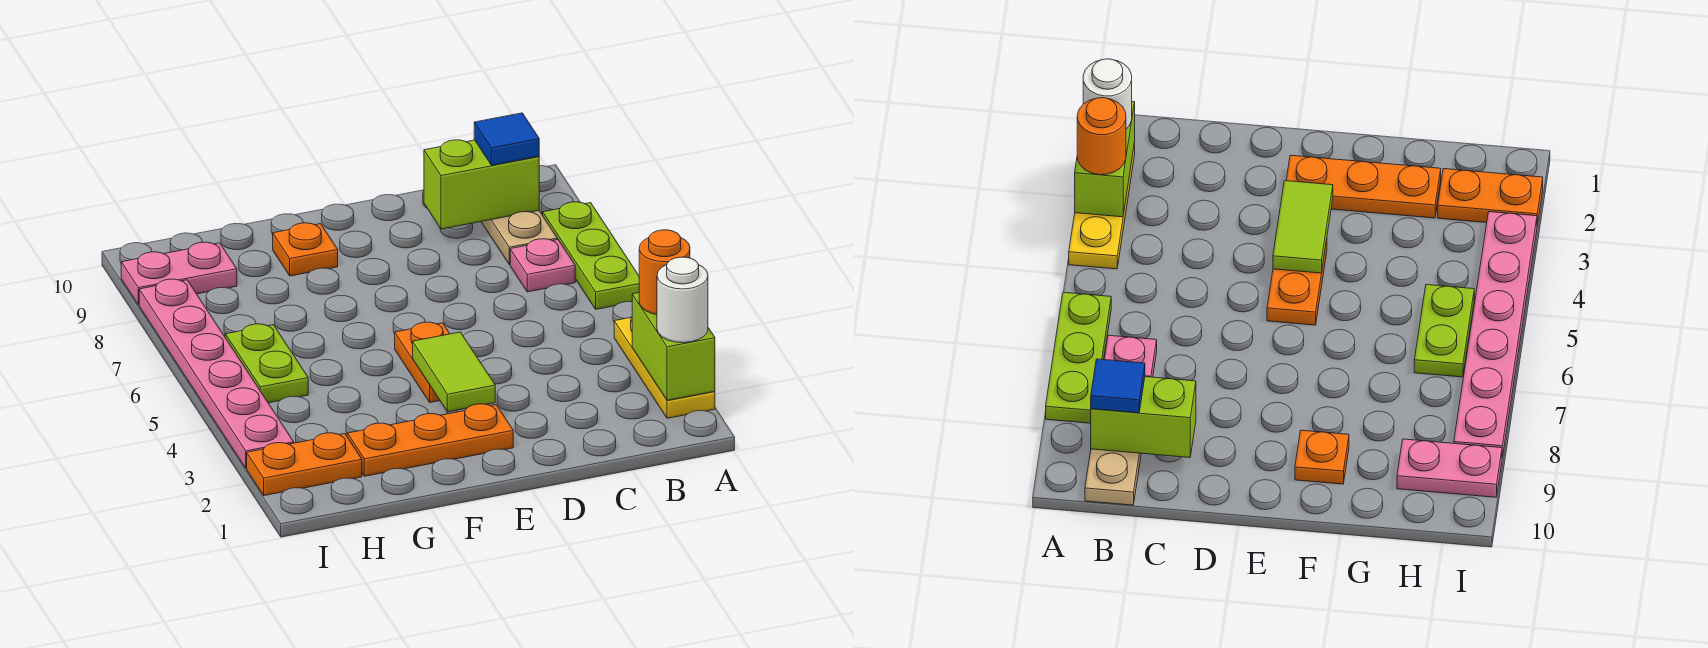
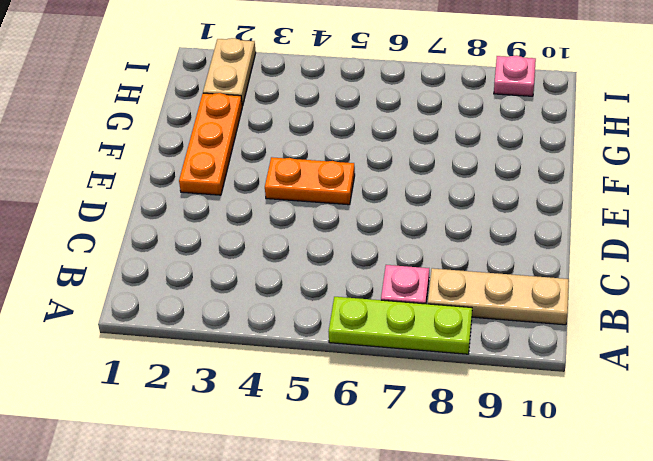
tan 1x2 plate [203,38,256,106] -> orange 1x2 plate [247,433,362,496]
pink 1x1 plate [494,55,536,96] -> pink 1x2 plate [121,242,237,305]
none -> yellow 1x3 plate [614,317,715,418]
none -> orange 1x1 plate [273,223,338,276]
none -> lime 1x2 plate [225,324,308,403]

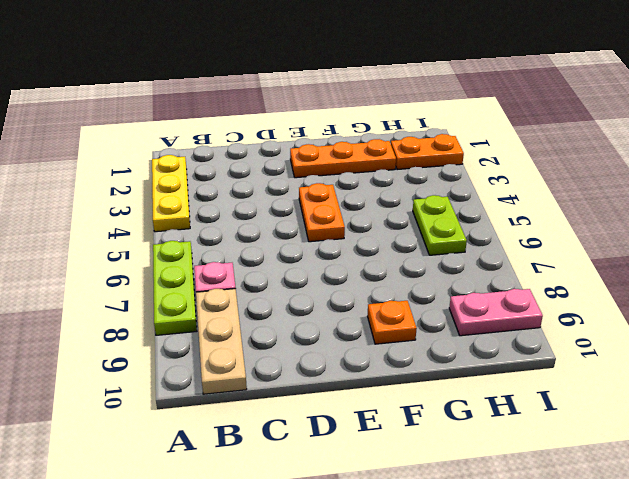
none -> pink 1x6 plate [139,279,294,468]
none -> lime 1x2 brick [632,293,715,400]
none -> lime 1x2 brick [424,140,539,229]

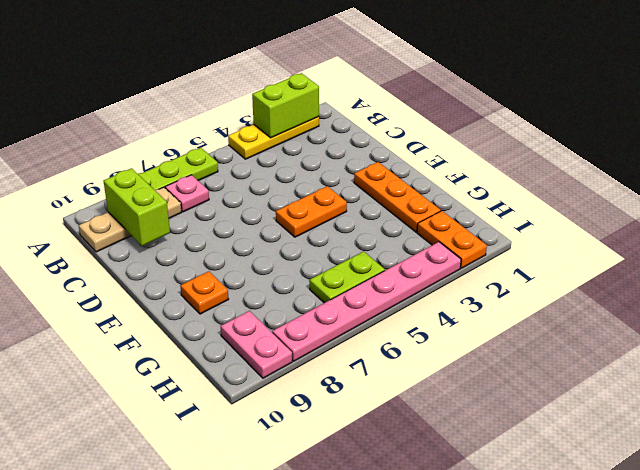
none -> lime 1x2 tile [413,332,495,412]
none -> white 1x1 round brick [657,257,708,343]
none -> orange 1x1 round brick [639,230,690,315]

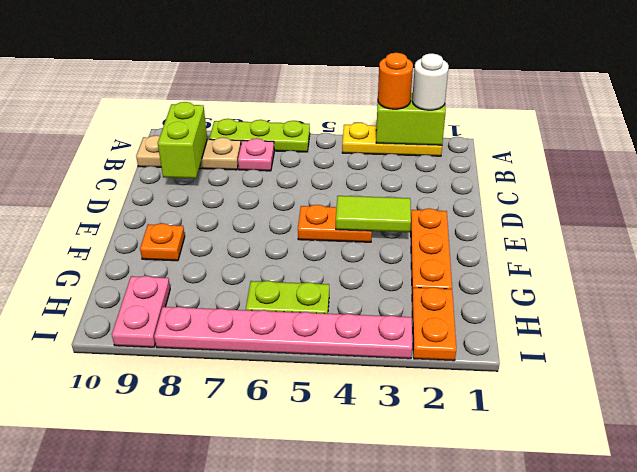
none -> blue 1x1 tile [474,113,539,165]

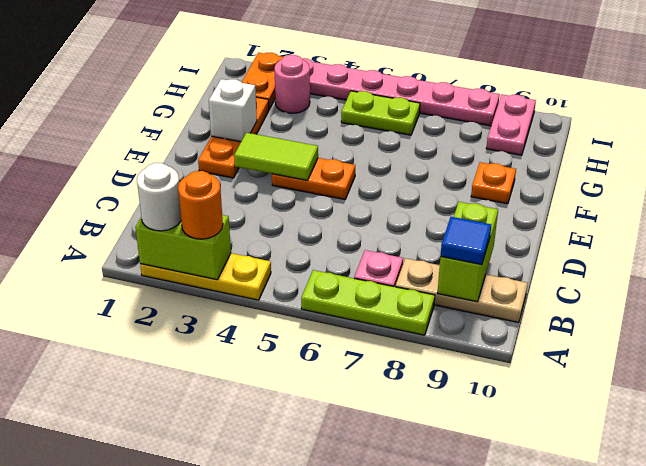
white 1x1 brick [209,79,257,142] -> none
pink 1x1 round brick [274,55,310,113] -> none

